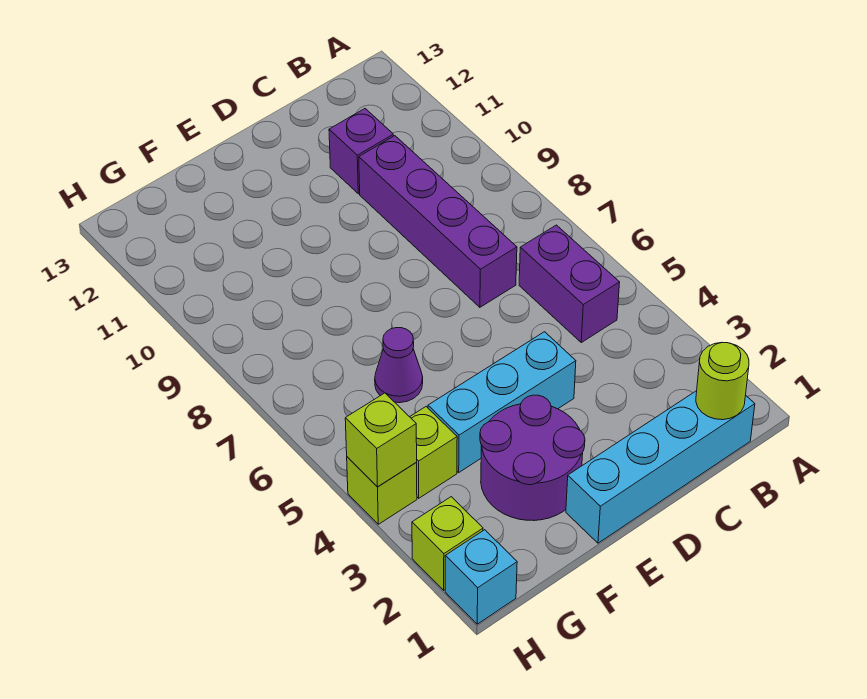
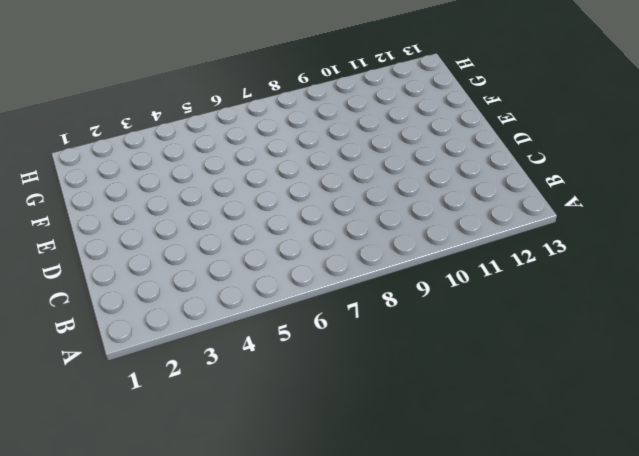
none -> cyan 1x4 brick [566,391,755,543]
none -> purple 1x2 brick [519,225,620,342]
none -> purple 1x4 brick [359,136,517,307]

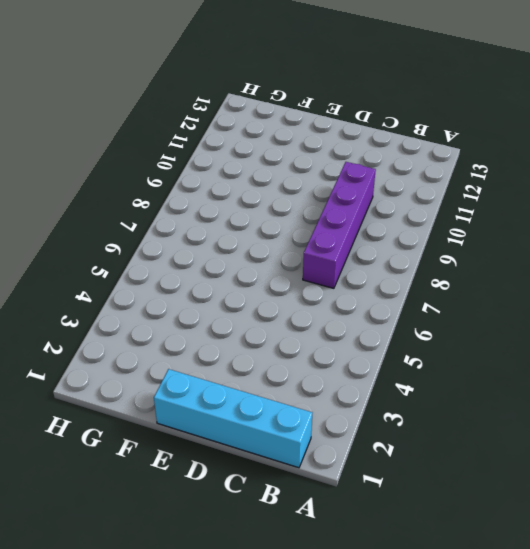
none -> purple 1x2 brick [519,225,620,342]
none -> purple 1x1 brick [329,109,394,194]
none -> cyan 1x3 brick [428,332,576,472]

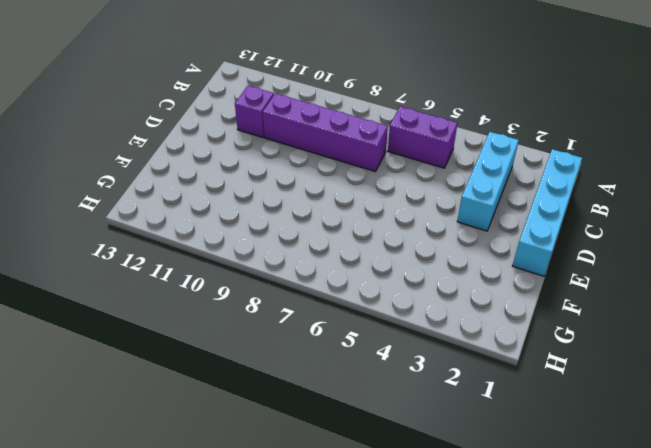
cyan 1x3 brick [457,132,519,231] -> cyan 1x3 brick moved to [428,332,576,472]
none -> purple 2x2 round brick [480,395,585,521]
none -> purple 1x1 cone [375,328,423,403]
none -> lime 1x1 brick [410,407,457,498]

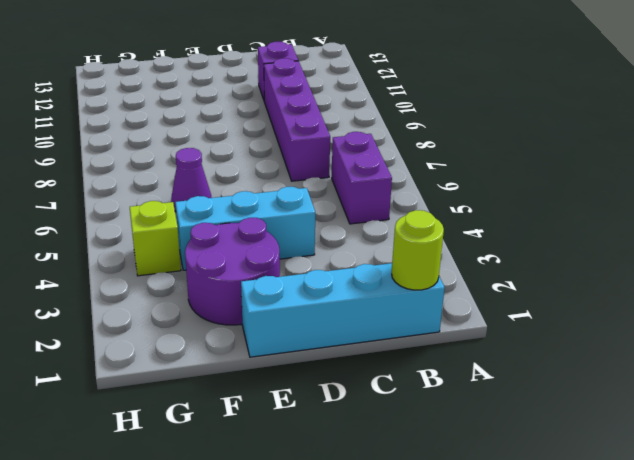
none -> cyan 1x1 brick [445,530,517,624]
none -> lime 1x1 brick [412,497,483,590]
none -> lime 1x1 brick [347,457,417,524]

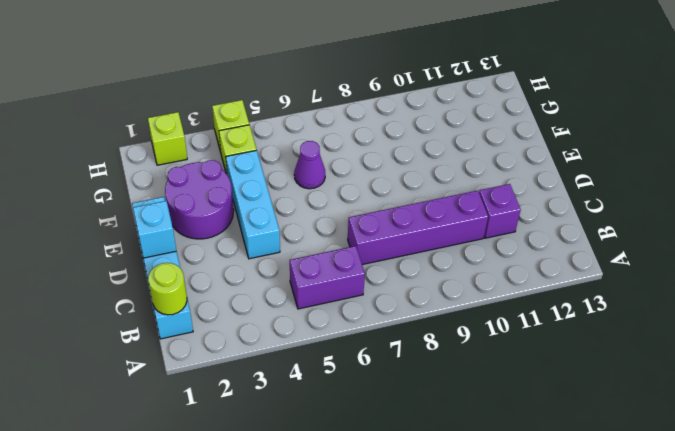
cyan 1x1 brick [133,201,176,258] -> cyan 1x1 brick moved to [445,530,517,624]
none -> lime 1x1 brick [345,393,417,487]

